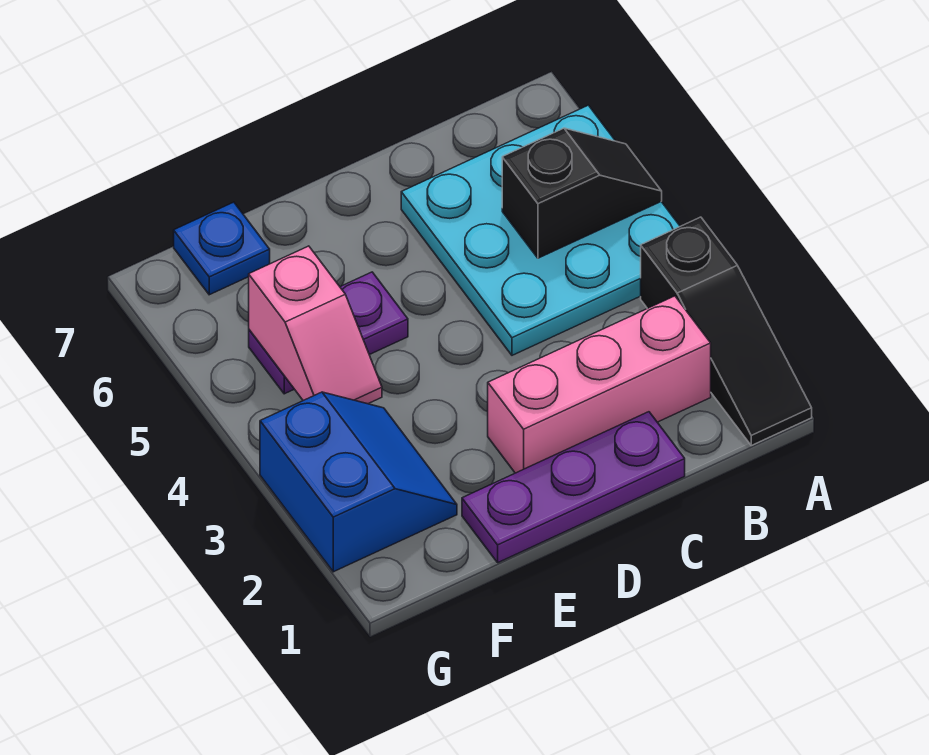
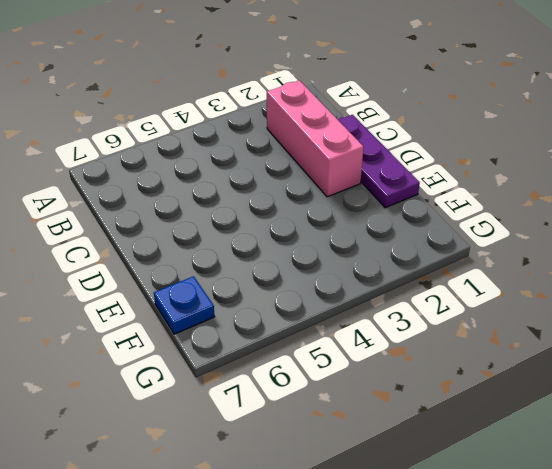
none -> black 1x3 slope [641,217,812,445]
none -> cyan 3x3 plate [401,105,680,355]

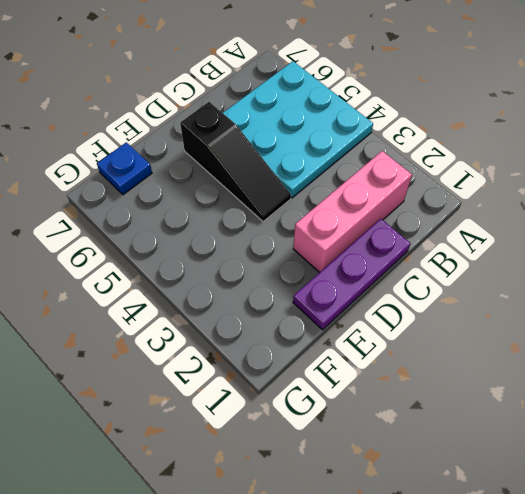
black 1x3 slope [180,102,291,222] -> black 1x3 slope moved to [641,217,812,445]
none -> purple 1x2 plate [249,272,408,394]
none -> blue 2x2 slope [260,392,457,572]

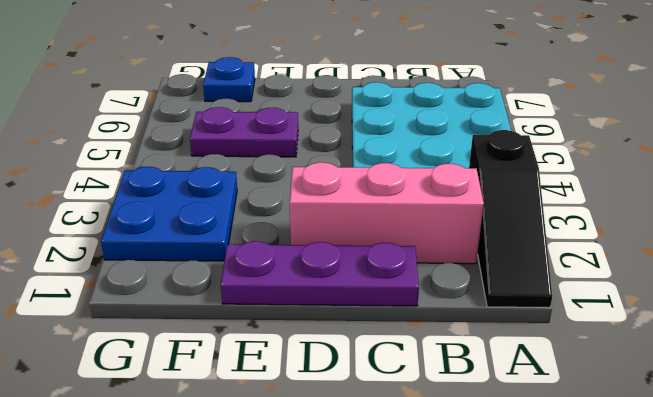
blue 2x2 plate [101,167,237,261] -> blue 2x2 slope [260,392,457,572]
none -> black 1x2 slope [502,128,662,258]
none -> pink 1x2 slope [249,246,382,404]

